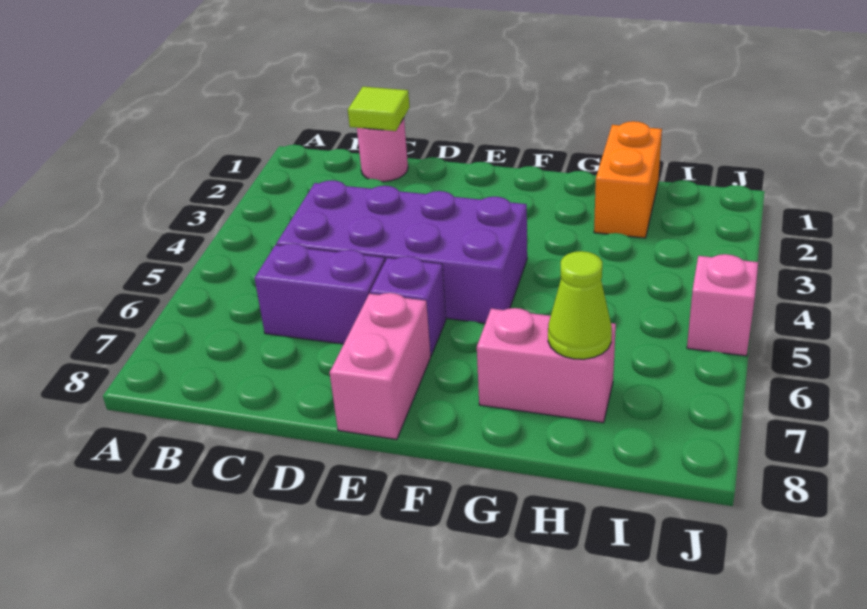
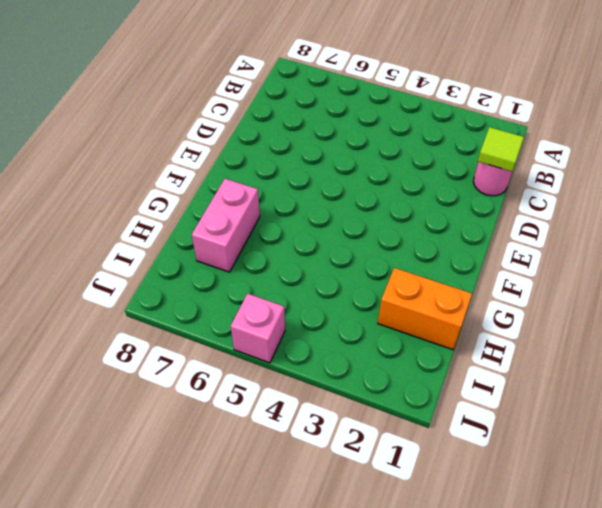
none -> purple 2x4 brick [276,180,527,323]
none -> purple 1x2 brick [255,243,385,344]

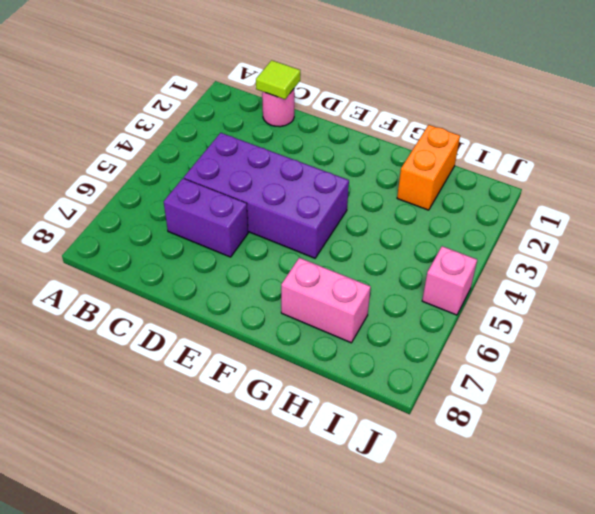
none -> purple 1x1 brick [370,256,446,356]
none -> pink 1x2 brick [330,293,431,439]

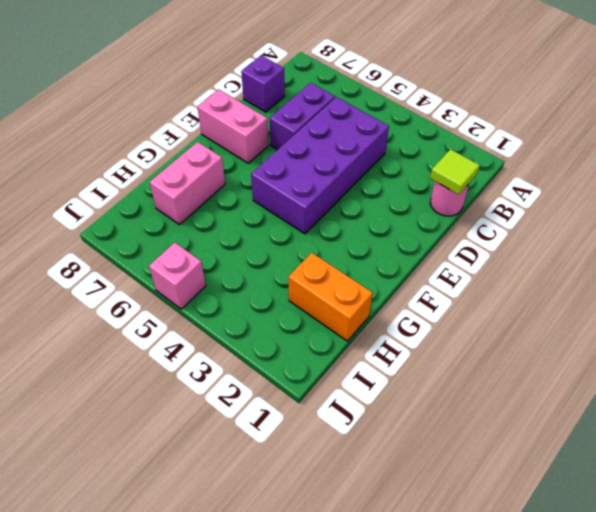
purple 1x1 brick [241,55,285,112] -> purple 1x1 brick moved to [370,256,446,356]
none -> lime 1x1 cone [548,251,612,359]

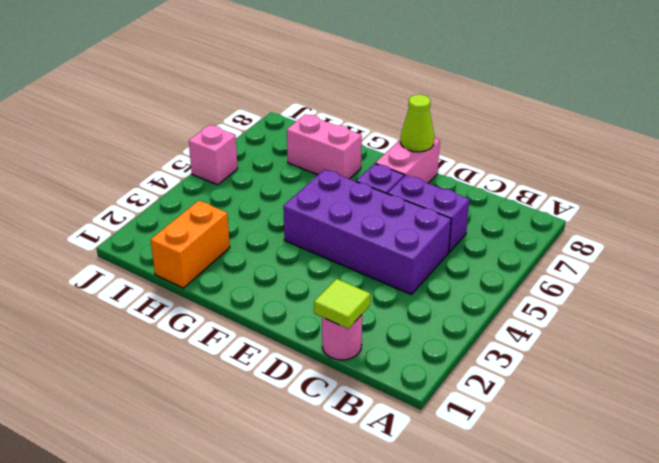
lime 1x1 cone [400,94,434,152] -> lime 1x1 cone moved to [548,251,612,359]

